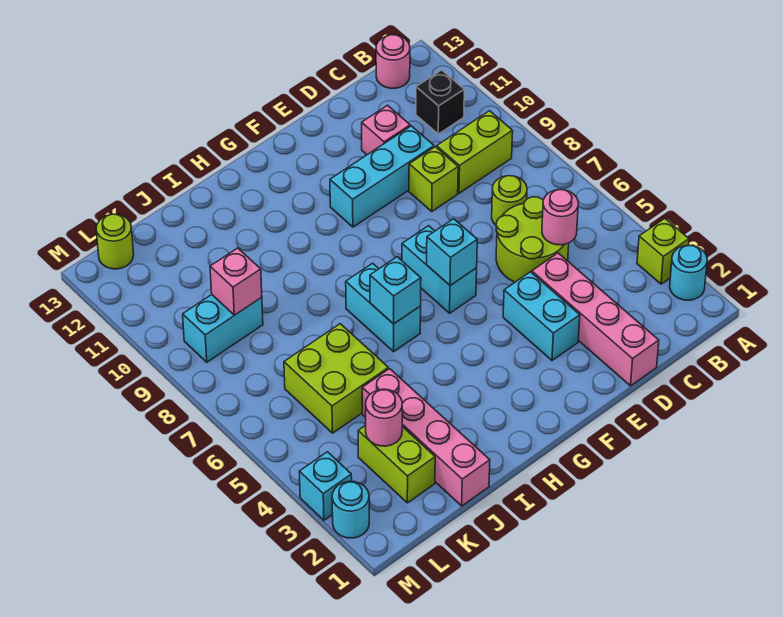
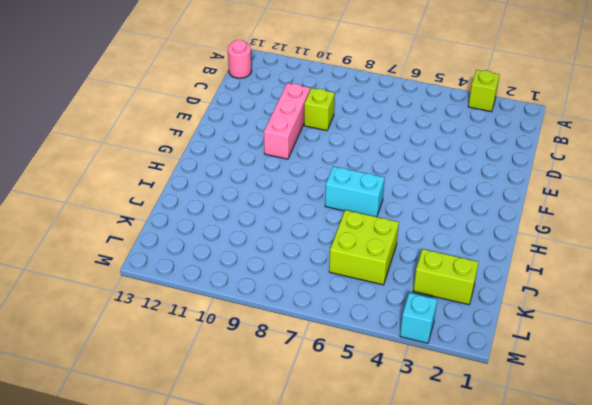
pink 1x3 brick [264,83,310,159] -> cyan 1x3 brick [330,126,434,227]
none -> cyan 1x1 round brick [670,245,707,300]
none -> lime 1x2 brick [437,111,513,193]
none -> black 1x1 brick [416,70,464,134]

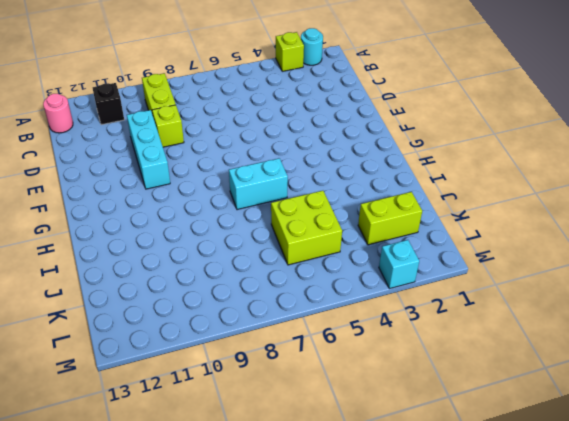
none -> lime 2x2 round brick [496,197,569,282]
none -> lime 1x1 round brick [492,176,527,225]
none -> pink 1x4 brick [532,253,659,386]

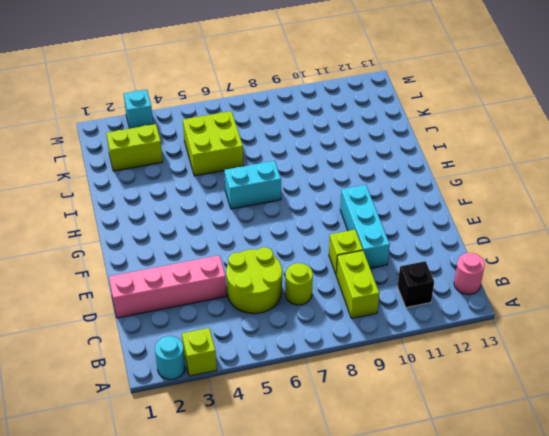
none -> pink 1x1 brick [362,105,410,155]
none -> cyan 1x2 brick [503,272,580,360]
none -> cyan 1x2 brick [402,226,477,313]

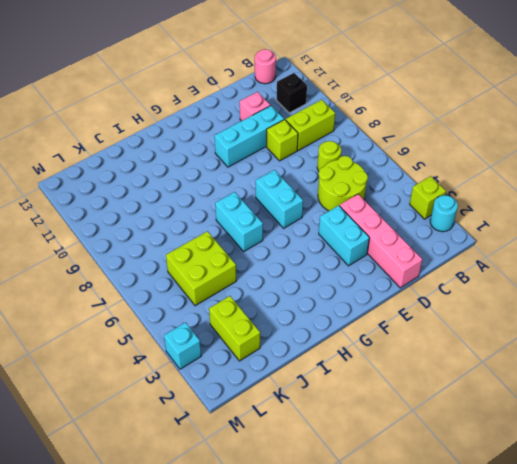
none -> pink 1x4 brick [362,369,490,506]
none -> cyan 1x2 brick [183,295,263,362]
none -> lime 1x1 round brick [96,214,134,269]

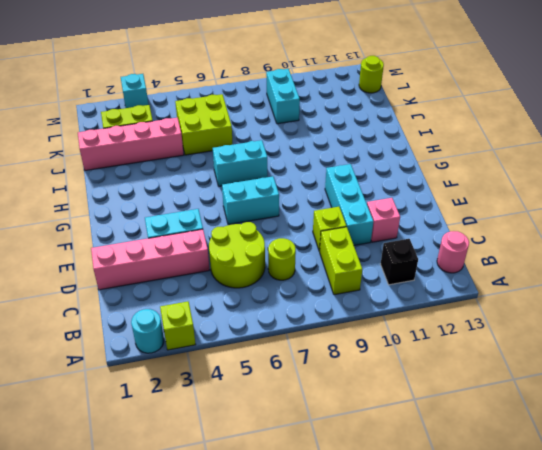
none -> cyan 1x1 round brick [332,481,369,538]
none -> pink 1x1 round brick [542,190,578,245]
none -> cyan 1x1 brick [427,219,477,286]

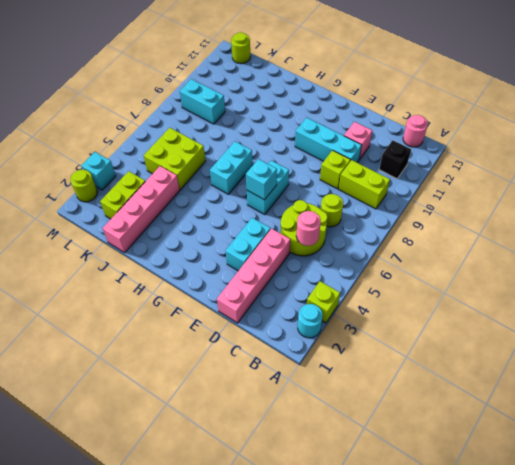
lime 1x1 round brick [70,170,97,202] -> cyan 1x1 round brick [332,481,369,538]
none -> cyan 1x1 brick [370,257,421,324]
none -> pink 1x1 round brick [366,389,402,446]
none -> pink 1x1 brick [210,248,262,315]

